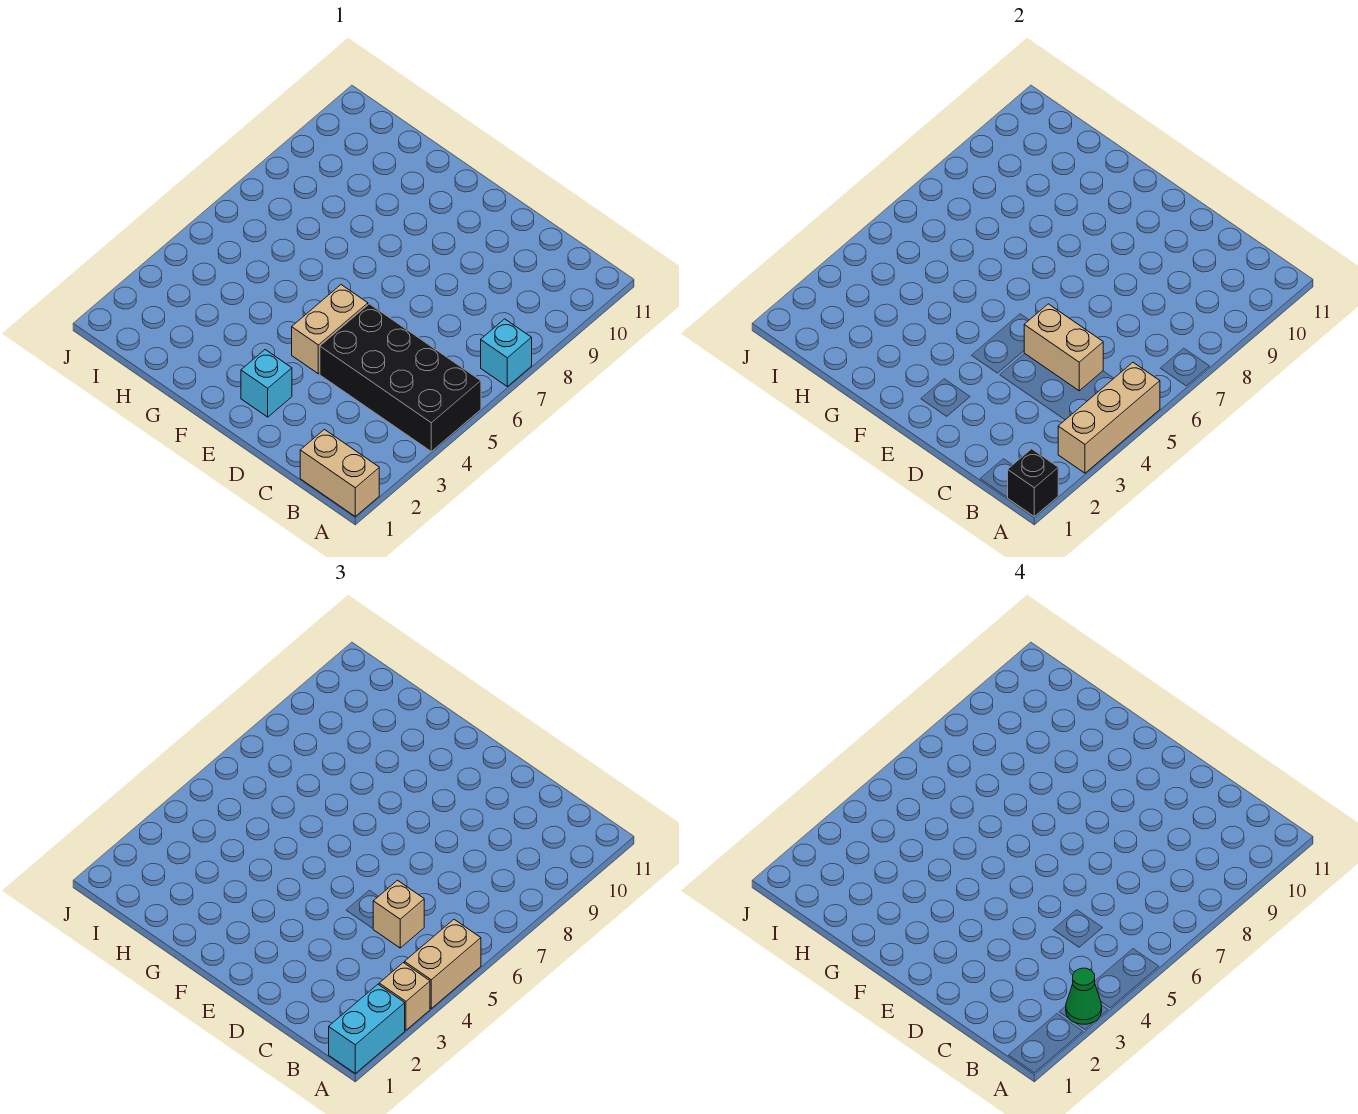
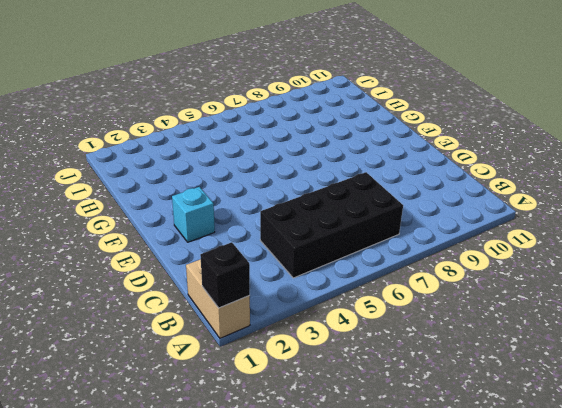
black 2x4 brick [260,172,403,278] -> black 2x4 brick turned to [320,304,481,451]
none -> cyan 1x1 brick [481,319,532,386]
none -> tan 1x2 brick [292,285,368,374]
none -> tan 1x3 brick [1058,362,1160,473]

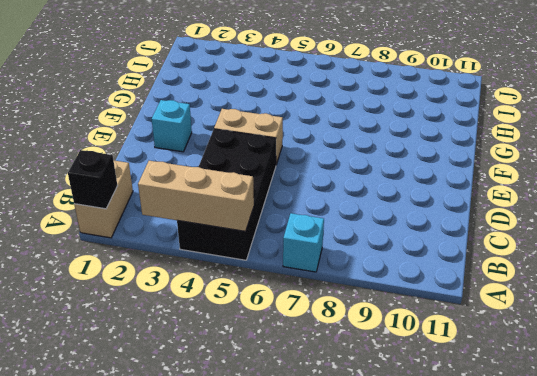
none -> tan 1x2 brick [1024,304,1103,391]
none -> cyan 1x2 brick [329,984,405,1073]
none -> tan 1x1 brick [379,963,430,1030]

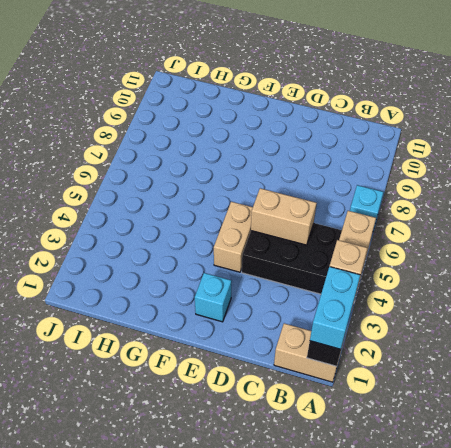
none -> tan 1x2 brick [405,919,481,1008]
none -> tan 1x1 brick [373,880,424,948]
none -> green 1x1 cone [1066,968,1102,1024]

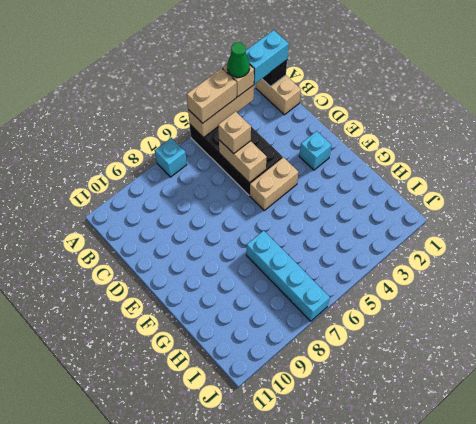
cyan 1x4 brick [246,231,330,321] -> none

